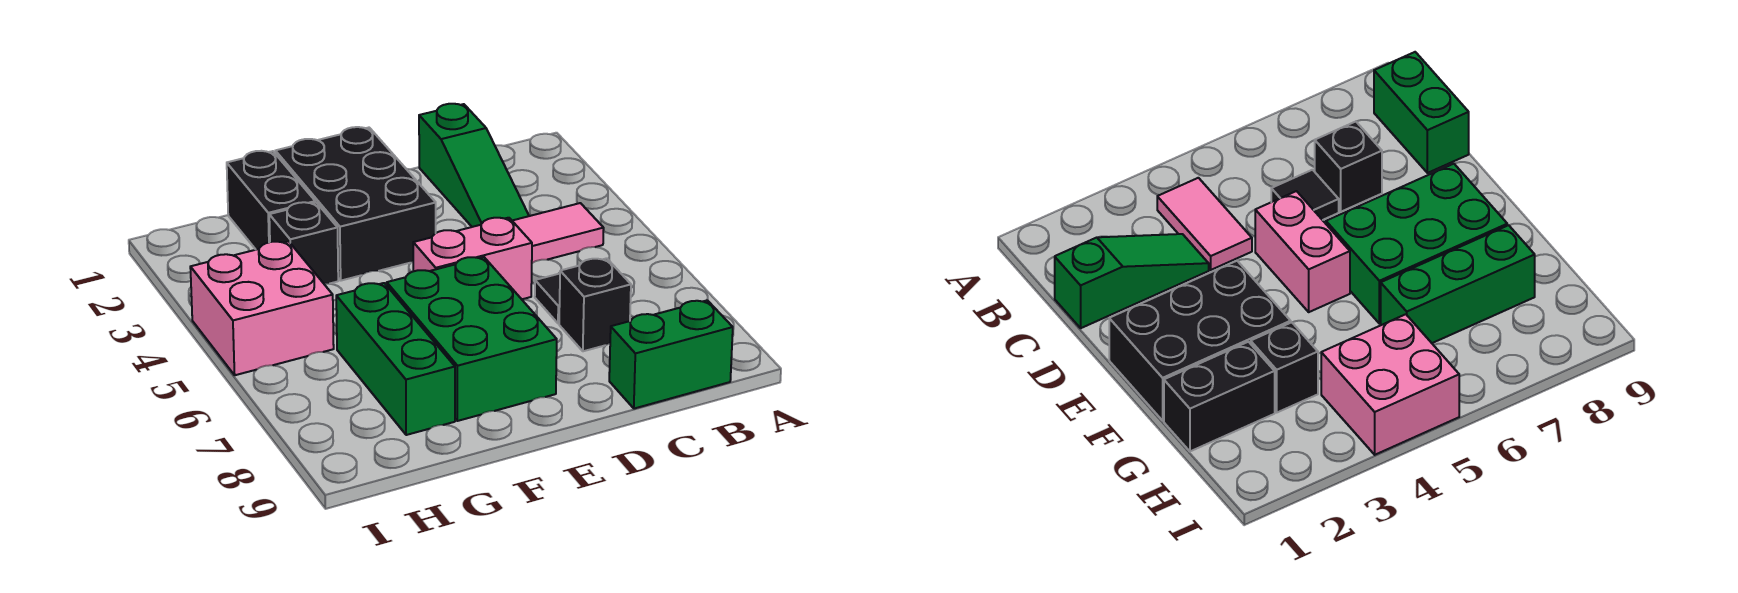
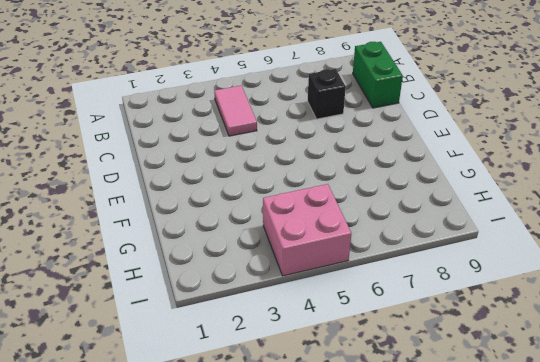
none -> green 1x3 slope [419,104,529,227]
none -> black 1x1 tile [535,274,560,324]
none -> pink 1x2 brick [413,218,532,299]

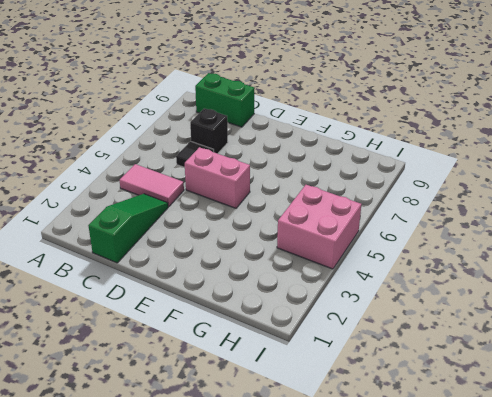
none -> black 2x3 brick [275,127,436,281]
none -> green 2x3 brick [387,257,557,421]
none -> black 1x2 brick [227,151,315,250]

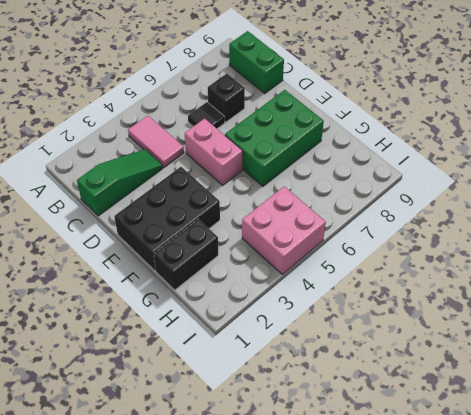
none -> black 1x1 brick [269,202,338,284]
none -> green 1x3 brick [336,283,455,435]

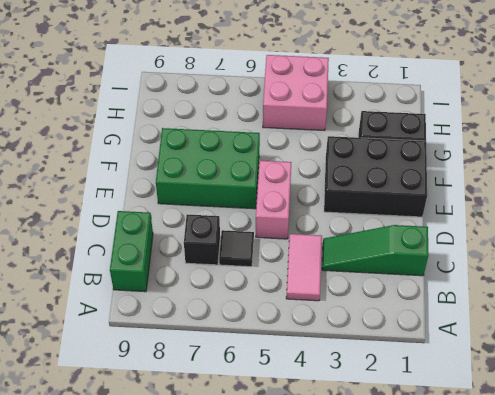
none -> black 1x1 brick [269,202,338,284]
none -> green 1x3 brick [336,283,455,435]

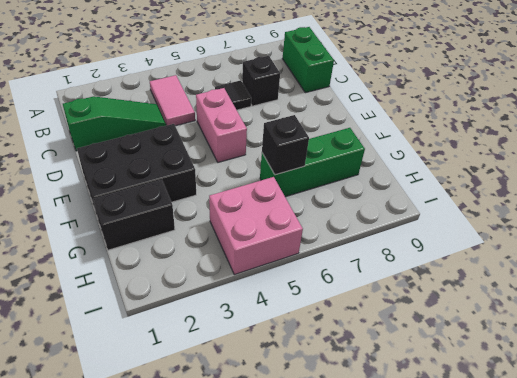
black 1x1 brick [262,115,309,175] -> black 1x1 brick moved to [269,202,338,284]
none -> green 2x3 brick [387,257,557,421]

